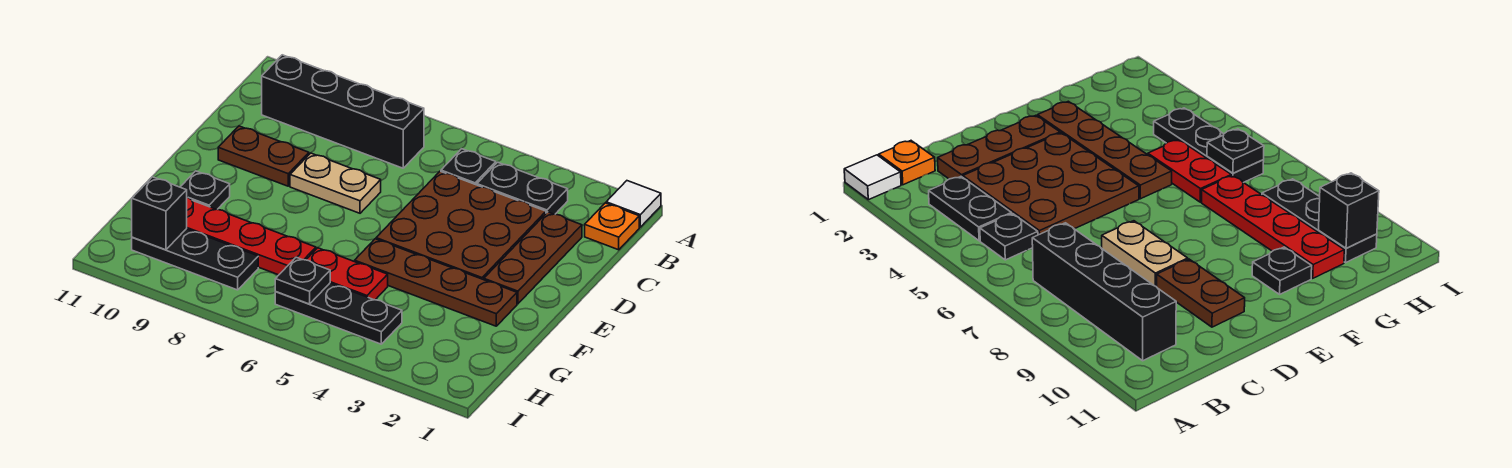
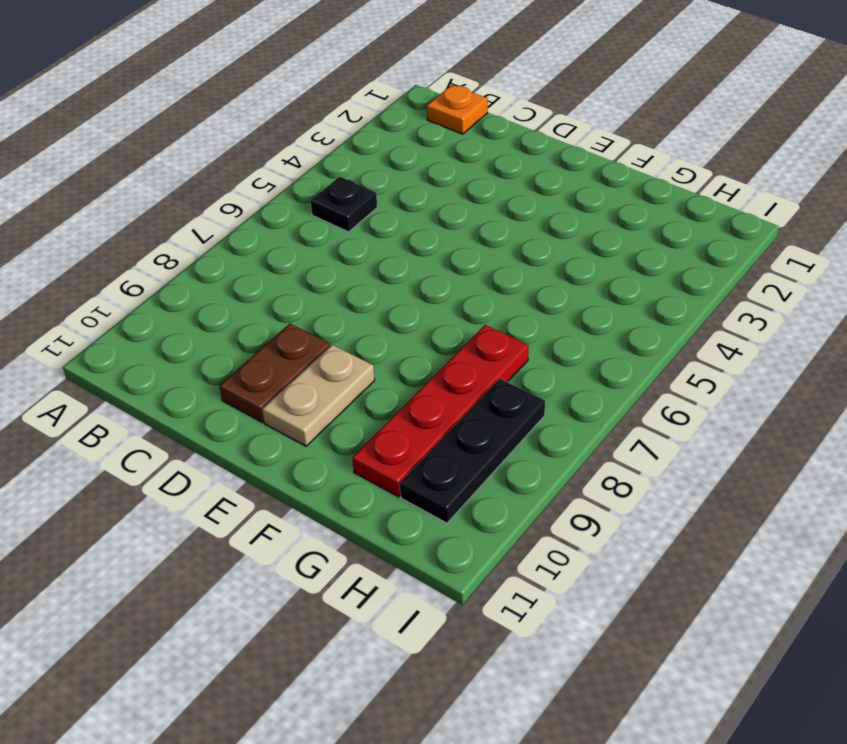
tan 1x2 plate [262,345,375,446] -> tan 1x2 plate moved to [290,153,381,213]
none -> white 1x1 tile [606,181,661,227]
none -> black 1x2 plate [477,162,568,214]
none -> black 1x4 brick [262,55,424,168]

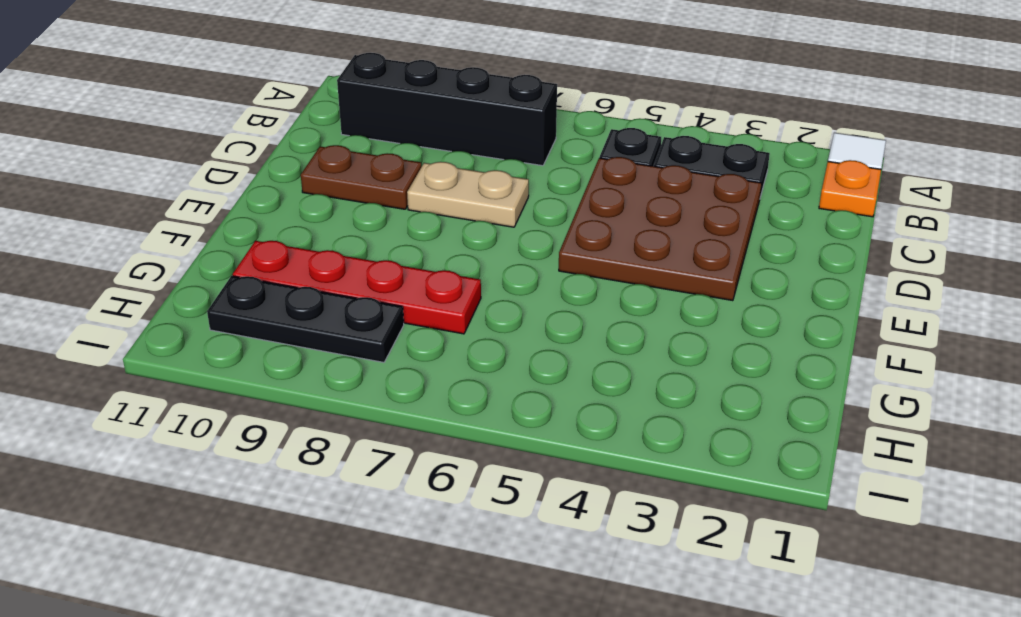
none -> brown 1x3 plate [484,212,582,304]
none -> brown 1x4 plate [355,239,517,326]
none -> black 1x1 plate [181,171,230,209]

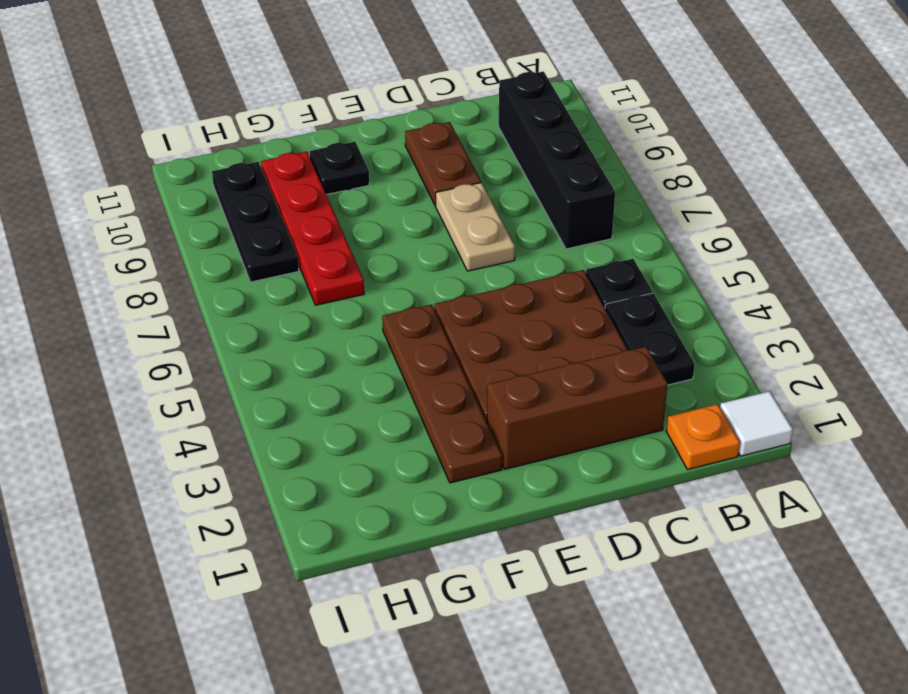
brown 1x3 brick [487,346,668,469] -> brown 1x3 plate [484,212,582,304]
none -> red 1x2 plate [306,248,388,300]
none -> black 1x3 plate [275,283,402,344]
none -> black 1x1 plate [275,257,330,304]

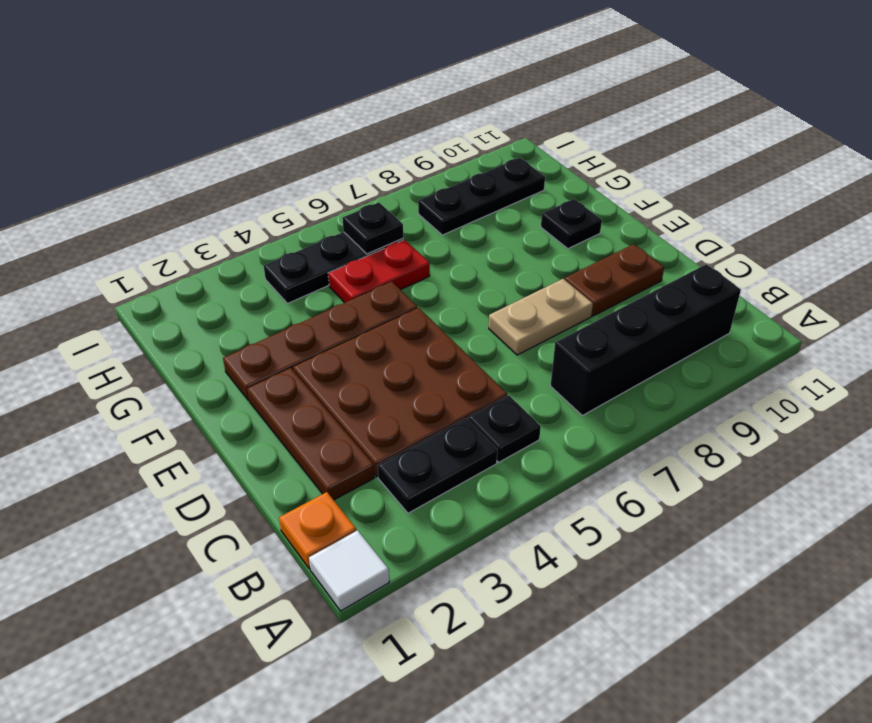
none -> red 1x4 plate [187,197,316,275]
none -> black 1x1 brick [132,177,187,250]

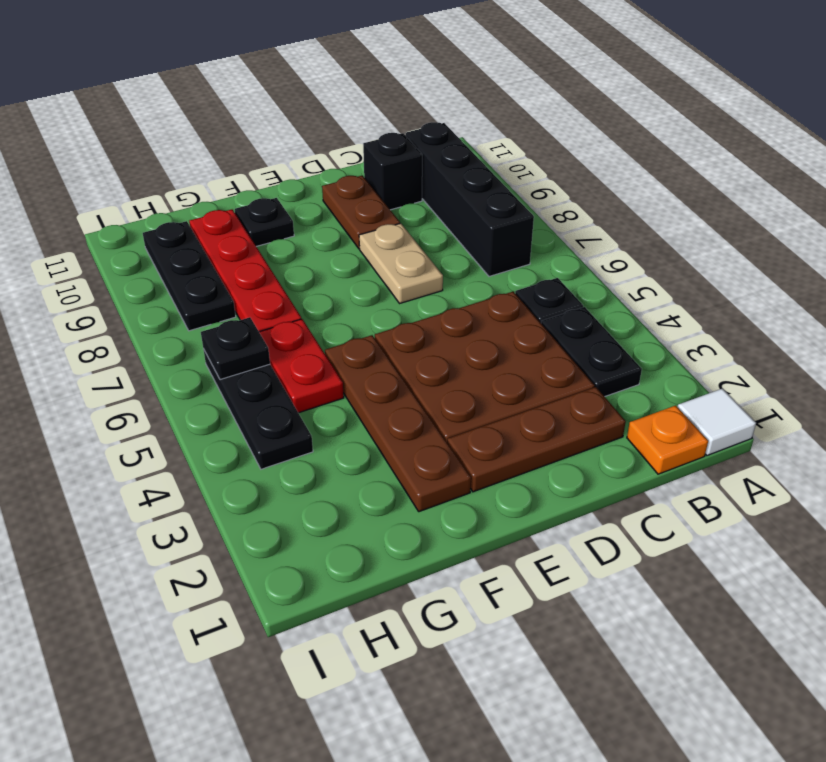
black 1x1 brick [363,133,422,210] -> black 1x1 brick moved to [132,177,187,250]

